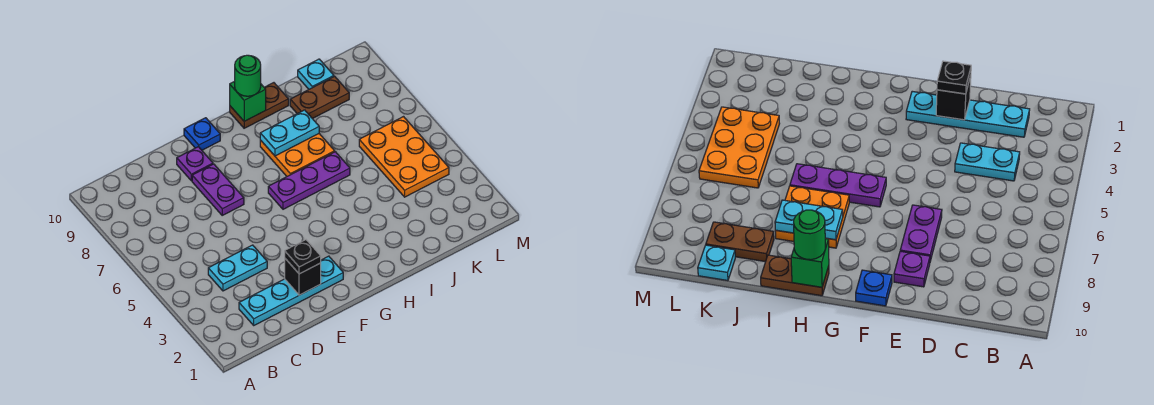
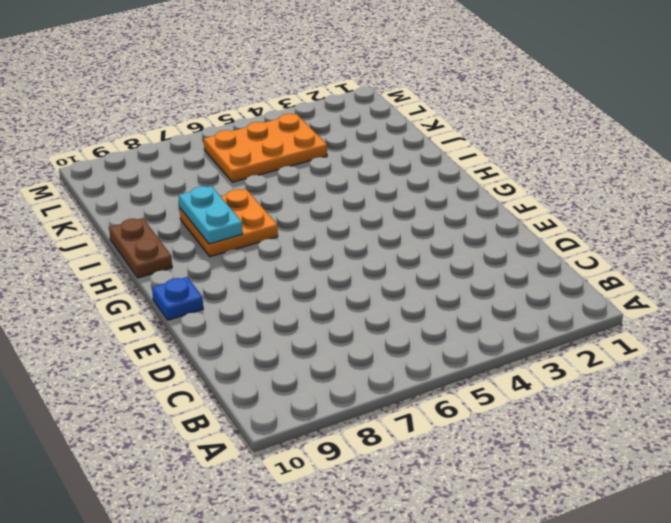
none -> cyan 1x4 plate [239,256,343,325]
none -> cyan 1x2 plate [208,245,267,291]
none -> purple 1x2 plate [192,164,244,215]

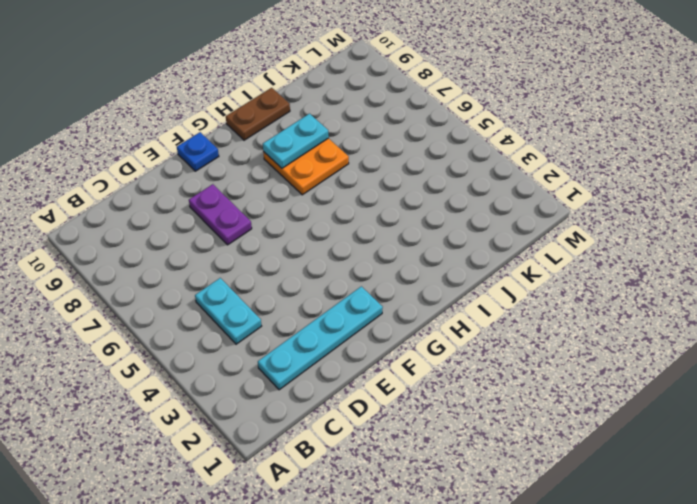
cyan 1x2 plate [195,278,261,344] -> cyan 1x2 plate turned to [208,245,267,291]
none -> purple 1x1 plate [177,147,213,181]
none -> purple 1x3 plate [268,152,350,209]
none -> brown 1x2 plate [290,76,349,119]

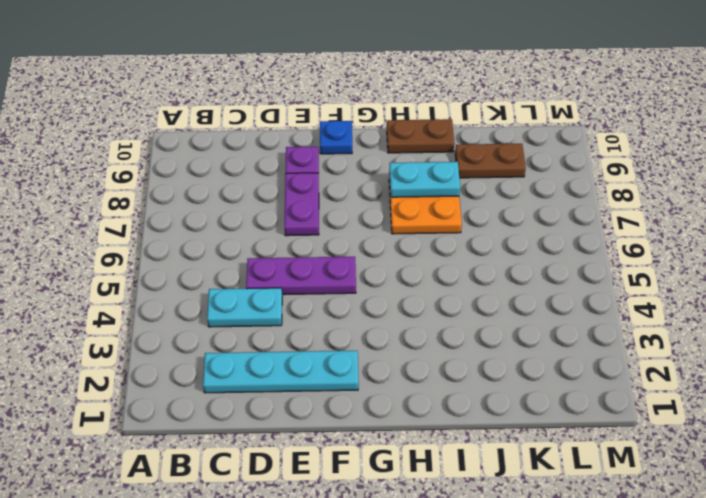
purple 1x3 plate [246,257,356,295] -> purple 1x3 plate moved to [268,152,350,209]
none -> orange 2x3 plate [359,117,449,197]
none -> cyan 1x1 plate [298,59,334,89]
none -> black 1x1 brick [285,259,321,295]

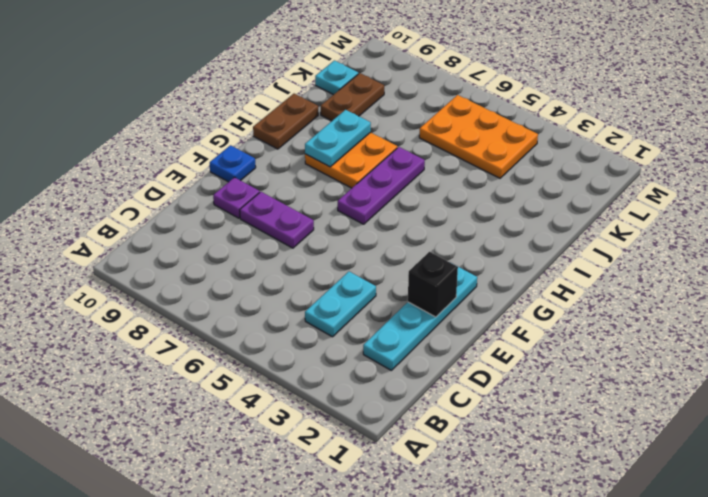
none -> green 1x1 brick [230,81,266,121]
none -> black 1x1 plate [285,240,321,274]
none -> green 1x1 round brick [235,55,261,96]

